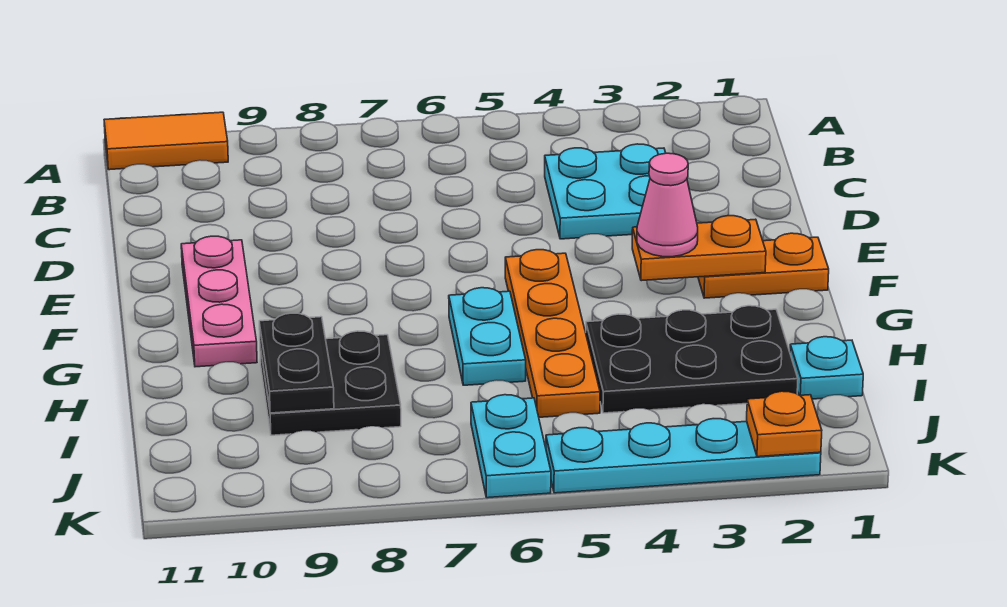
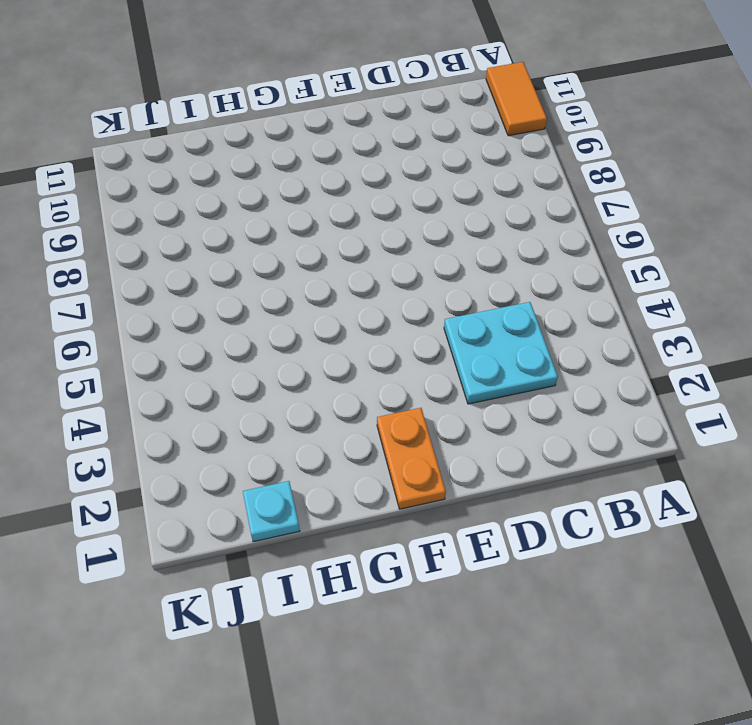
none -> pink 1x3 plate [181,236,257,367]
none -> orange 1x4 plate [505,250,600,417]
none -> cyan 1x2 plate [449,288,526,385]

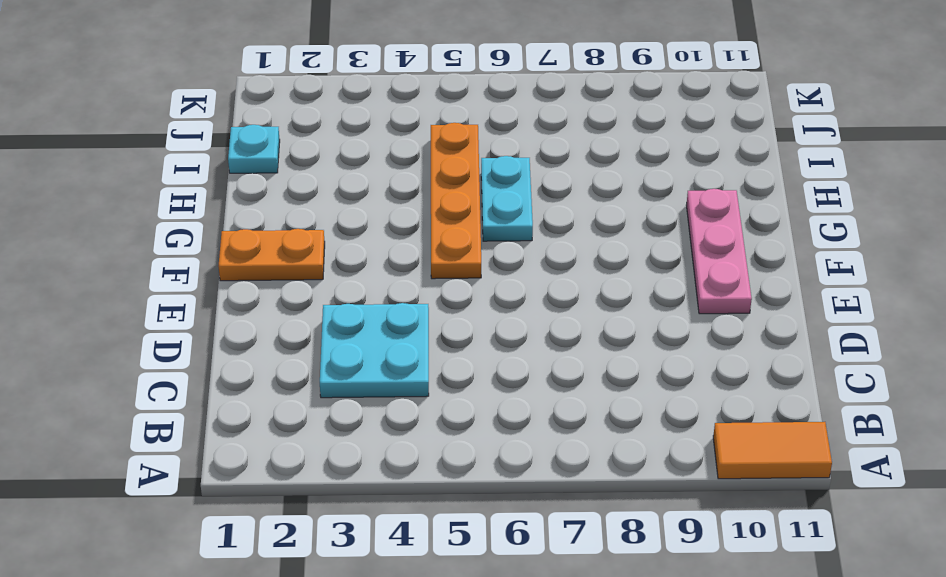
none -> black 2x3 plate [586,306,798,413]
none -> black 2x2 plate [260,331,401,435]
none -> cyan 1x2 plate [471,395,551,498]

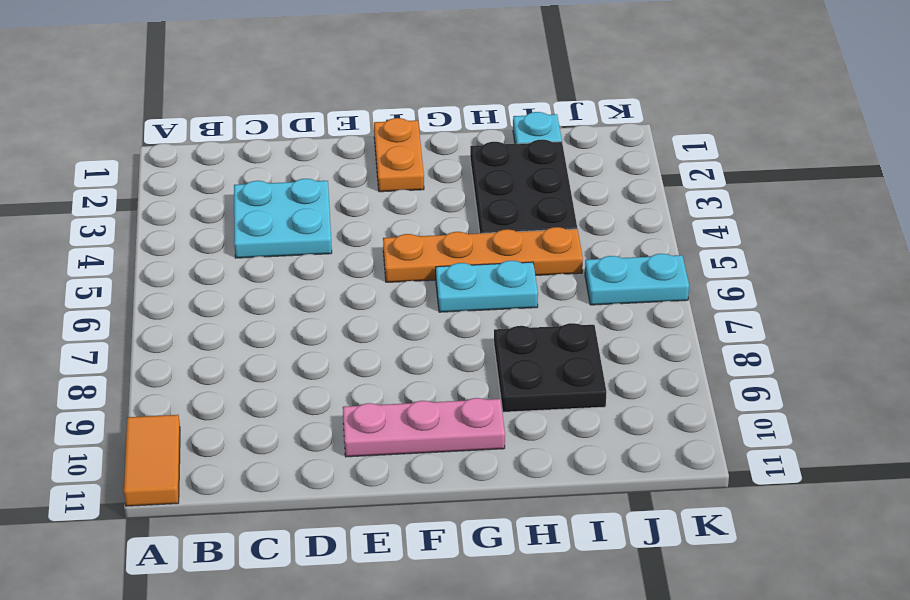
none -> cyan 1x4 plate [546,419,821,493]
none -> orange 1x2 plate [632,216,766,281]
none -> black 1x2 plate [259,313,334,413]

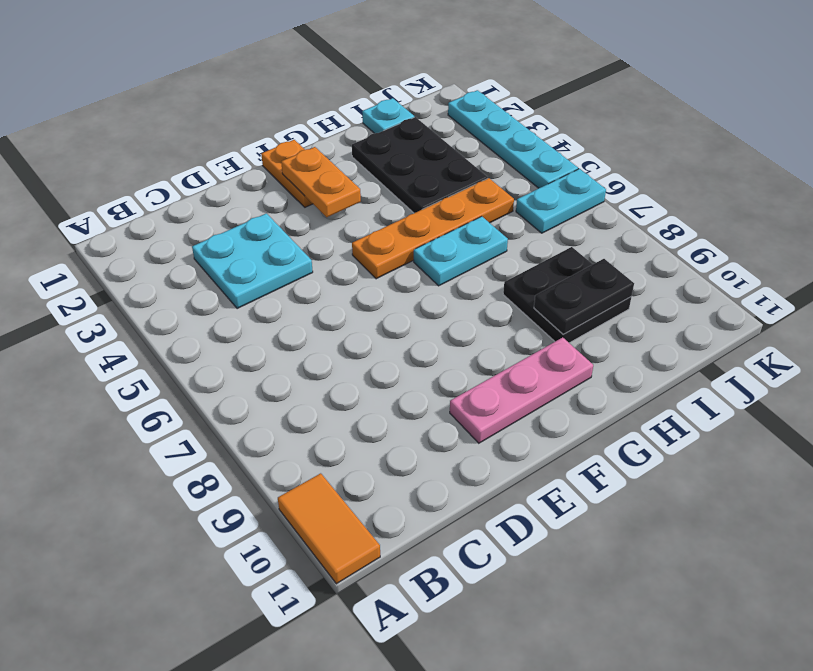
none -> orange 1x1 plate [747,391,822,457]
none -> pink 1x1 cone [637,153,698,257]

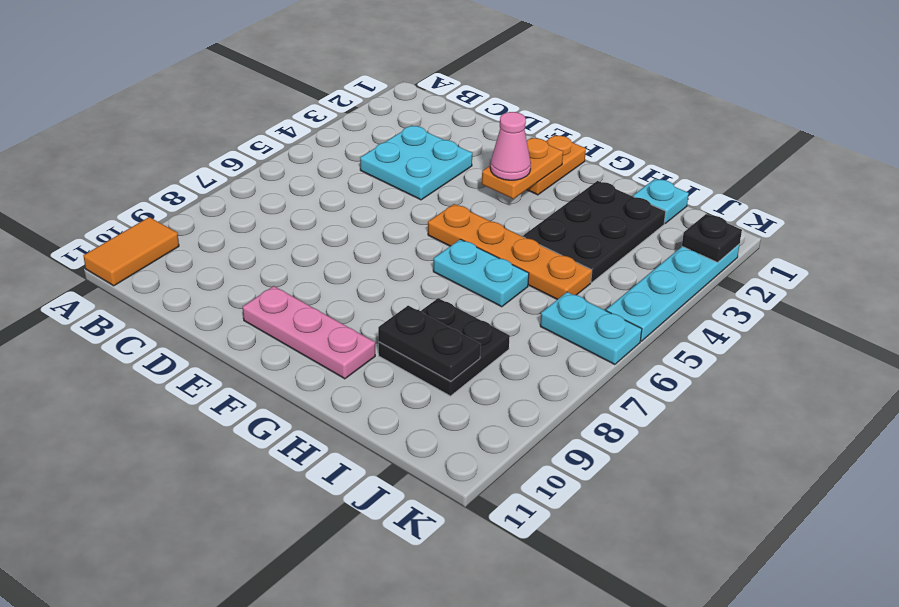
black 1x1 plate [682,214,742,262] -> orange 1x1 plate [747,391,822,457]

